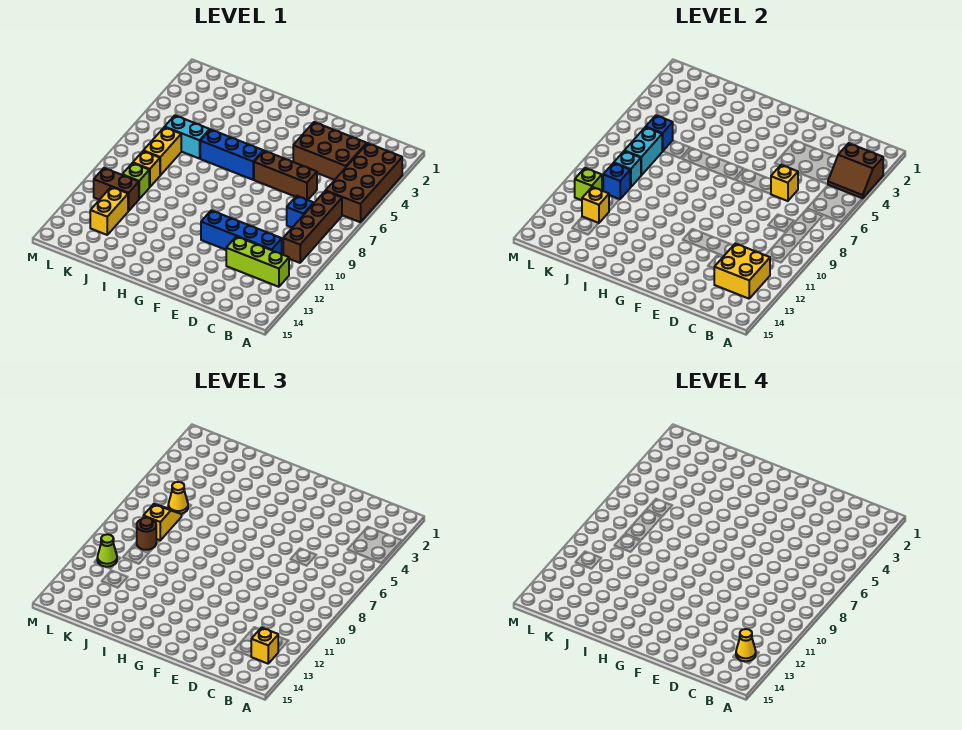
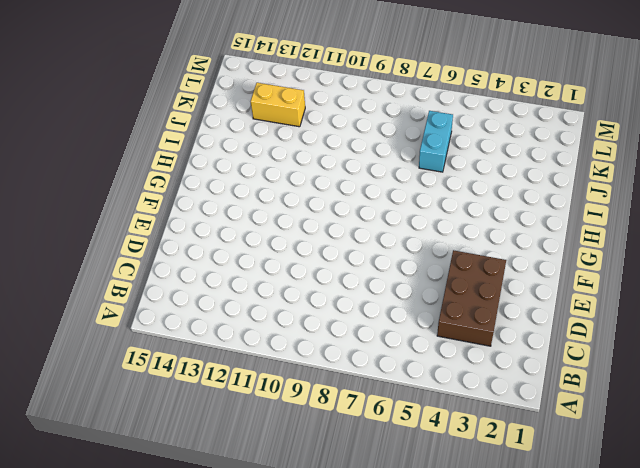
none -> brown 2x4 brick [326,143,402,222]
none -> brown 1x4 brick [283,191,342,263]
none -> lime 1x3 brick [226,236,289,287]

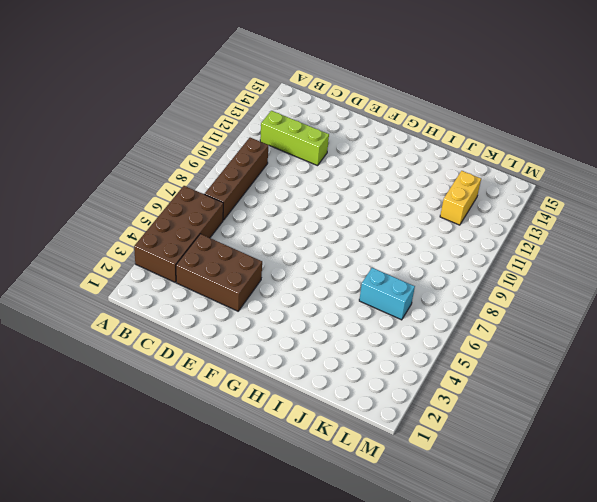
none -> blue 1x1 brick [287,196,314,227]
none -> blue 1x4 brick [201,210,282,254]
none -> brown 1x3 brick [254,151,317,200]

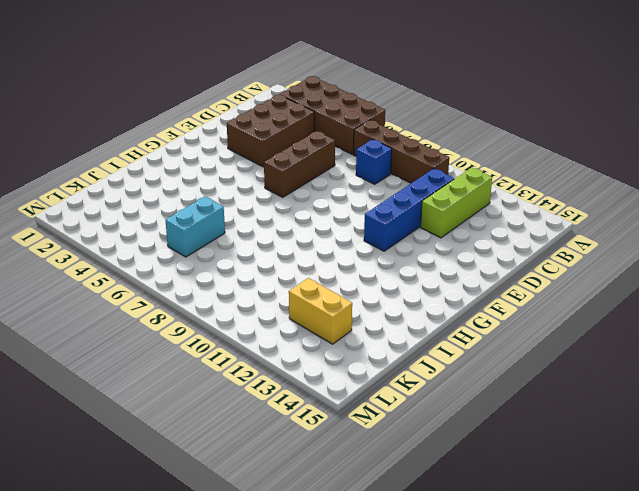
none -> blue 1x3 brick [200,129,263,180]
none -> yellow 1x2 brick [144,127,181,175]
none -> yellow 1x1 brick [133,151,160,187]

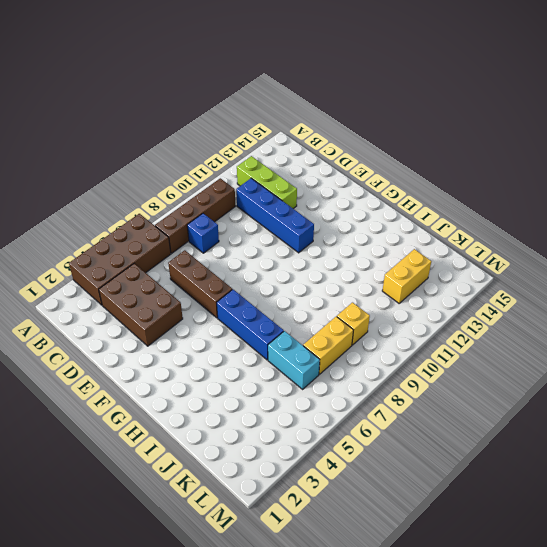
none -> lime 1x1 brick [122,163,149,199]
none -> brown 1x2 brick [94,168,139,211]
none -> brown 2x2 slope [828,143,883,198]

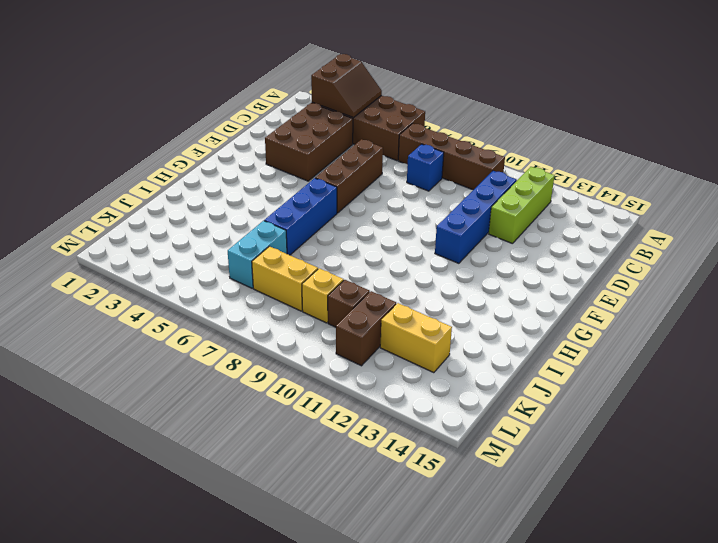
brown 1x1 brick [328,280,370,327] -> lime 1x1 brick [122,163,149,199]
none -> yellow 2x2 brick [714,244,770,299]
none -> yellow 1x1 brick [771,165,798,201]
none -> blue 1x1 brick [646,115,673,151]

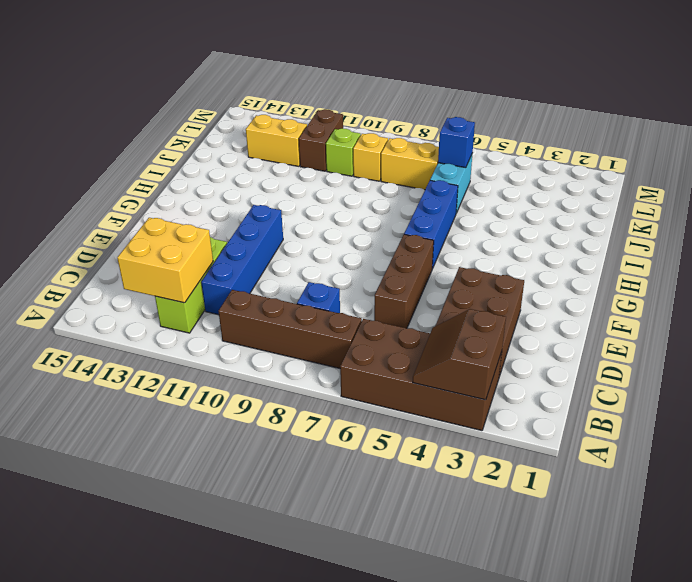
none -> yellow 1x1 brick [771,165,798,201]
none -> cyan 1x2 brick [625,127,663,175]
none -> cyan 1x1 brick [614,151,641,187]

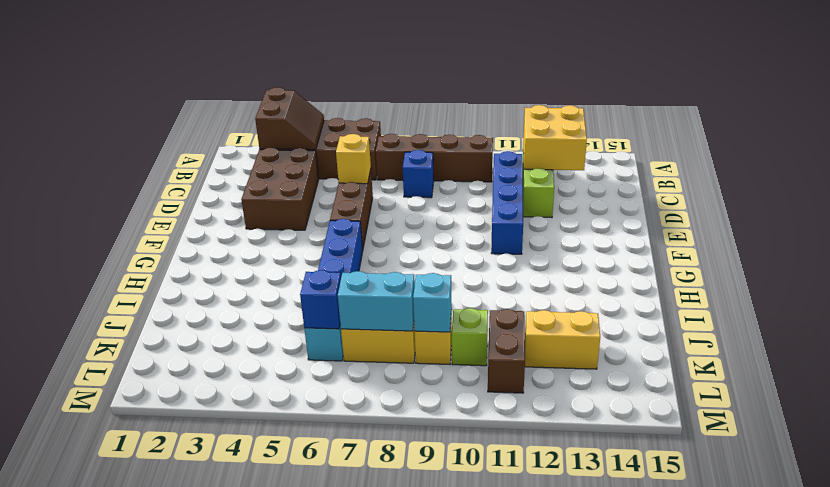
none -> blue 1x1 brick [603,163,630,199]
none -> yellow 1x1 brick [582,187,609,223]
none -> lime 1x1 brick [575,168,602,200]

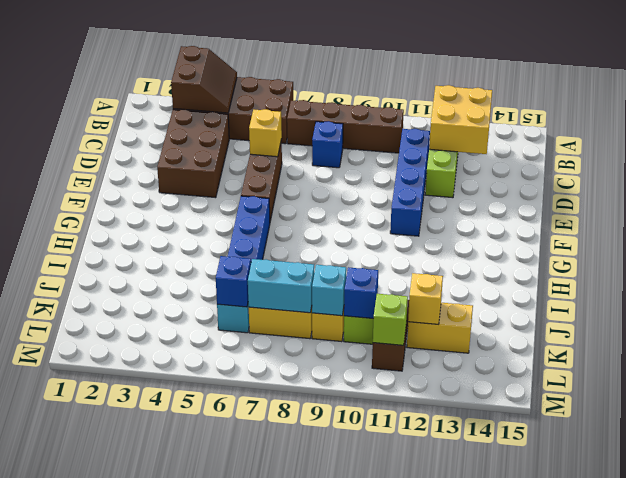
none -> yellow 1x1 brick [251,628,278,664]
none -> yellow 1x1 cone [168,482,188,514]
none -> yellow 1x2 slope [143,504,181,540]

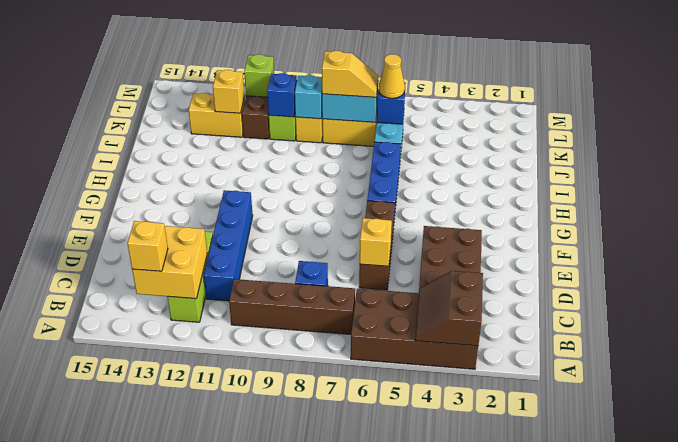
none -> brown 1x1 round brick [137,518,156,550]
none -> lime 1x1 cone [97,534,117,567]
none -> yellow 1x1 cone [736,629,756,661]

